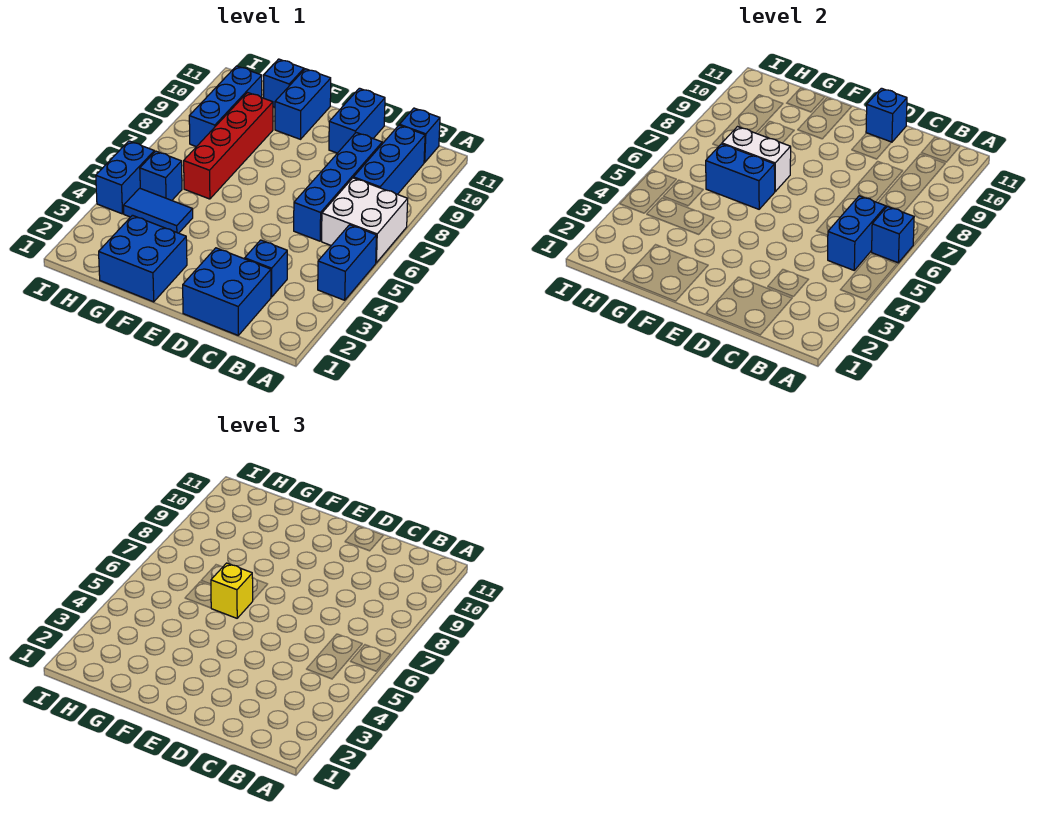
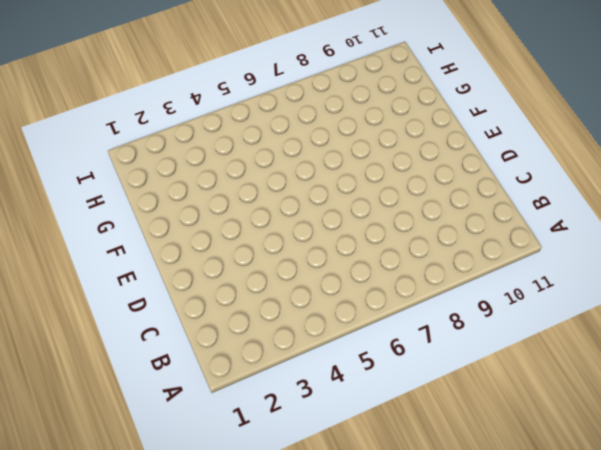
none -> blue 1x2 brick [318,225,377,300]
none -> white 2x2 brick [322,178,408,263]
none -> blue 1x3 brick [354,125,425,194]

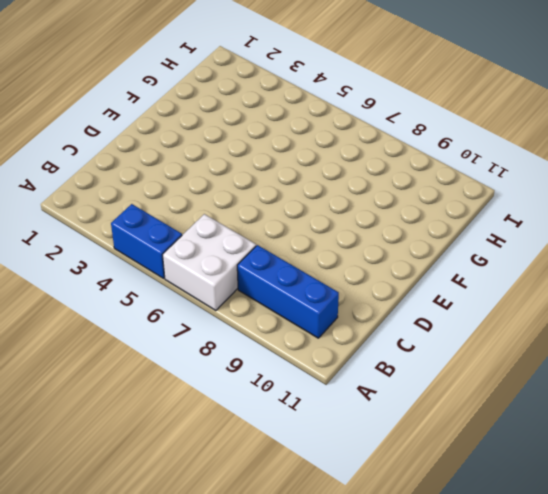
none -> blue 1x1 brick [400,108,440,162]
none -> blue 2x2 brick [183,248,271,335]
none -> blue 1x1 brick [245,240,287,297]

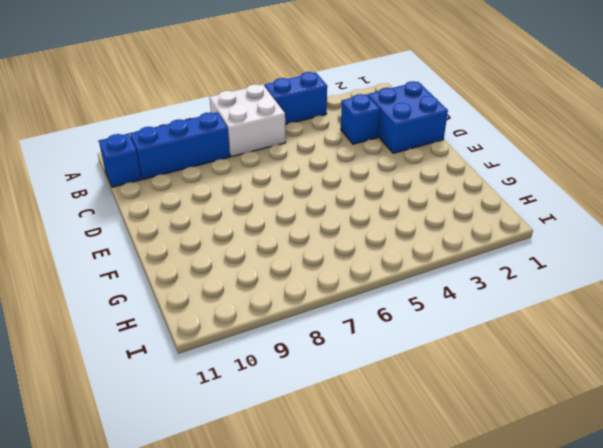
none -> blue 1x4 brick [294,133,382,241]
none -> blue 1x2 brick [329,88,385,153]
none -> blue 2x2 brick [99,215,187,302]

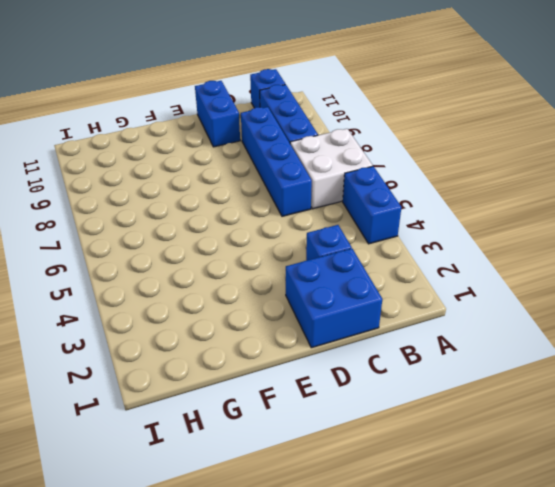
none -> blue 2x2 brick [99,215,187,302]
none -> blue 1x2 brick [275,69,331,139]
none -> blue 1x2 tile [124,188,193,233]

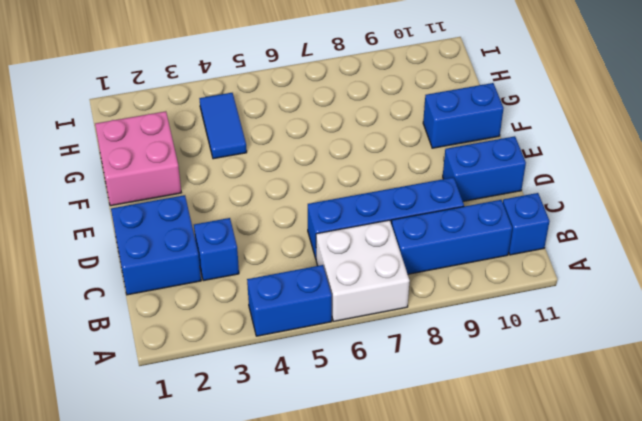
pink 2x2 brick [95,111,181,206] -> blue 2x2 brick [99,215,187,302]
none -> red 1x4 brick [184,93,273,199]
none -> blue 1x1 brick [263,59,304,107]
none -> blue 1x1 brick [140,151,182,200]

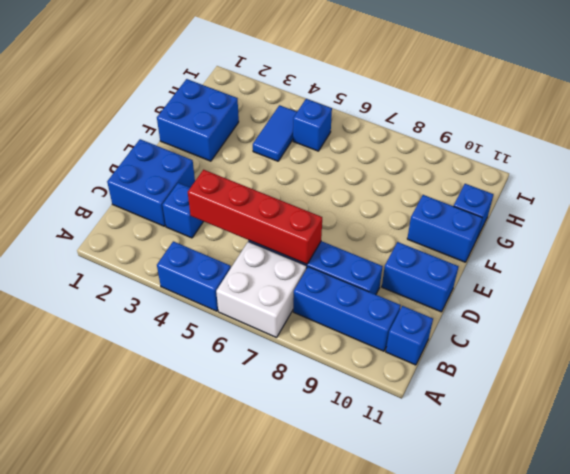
red 1x4 brick [188,170,322,264] -> red 1x4 brick moved to [184,93,273,199]
none -> blue 1x3 brick [189,66,262,147]
none -> blue 1x2 brick [96,141,154,214]
none -> blue 1x1 brick [872,206,914,263]

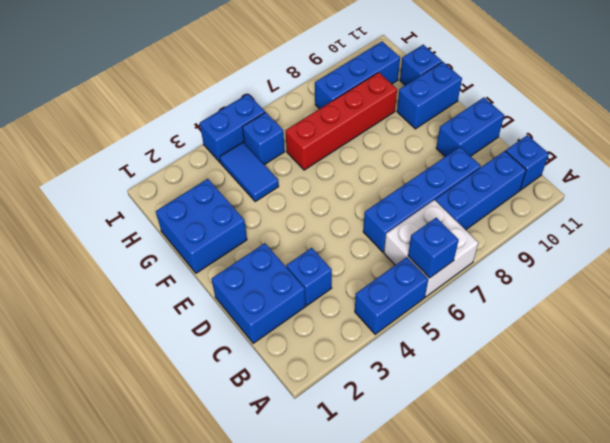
none -> blue 1x2 brick [828,196,886,270]
none -> blue 1x1 brick [866,88,907,142]
none -> blue 1x2 brick [706,144,775,209]

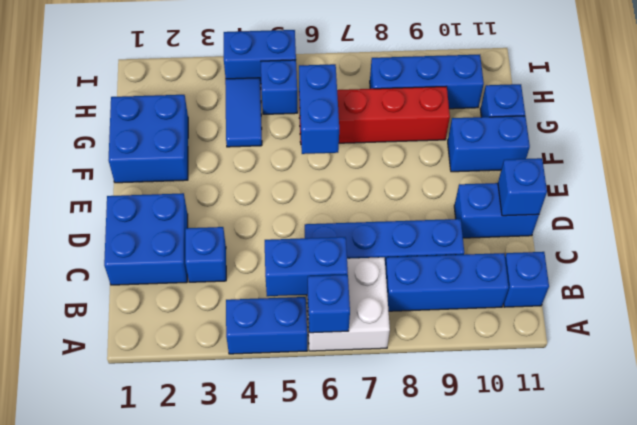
none -> white 1x2 brick [722,127,791,191]
none -> yellow 1x1 brick [211,563,253,618]

